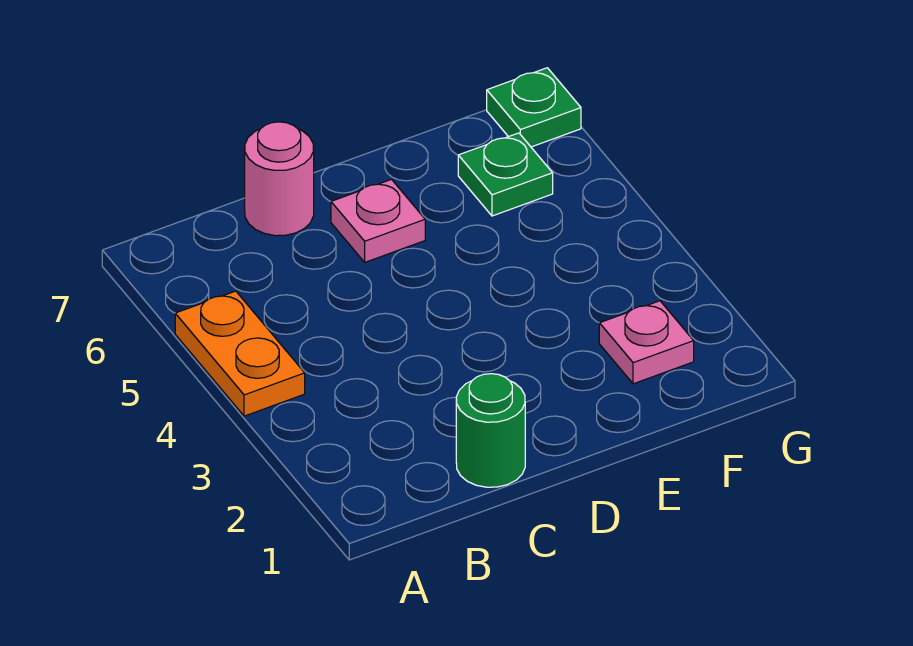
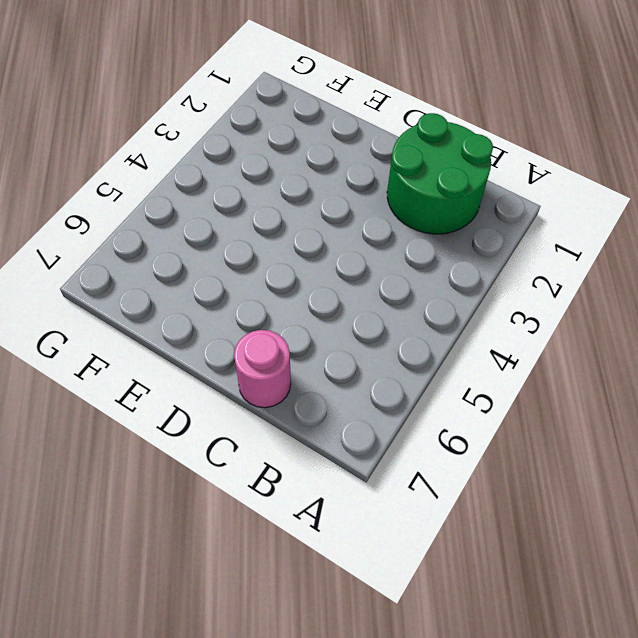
green 2x2 round brick [387,113,493,234] -> green 1x1 round brick [456,374,525,487]
none -> orange 1x2 plate [175,291,305,416]
none -> pink 1x1 plate [331,180,425,262]

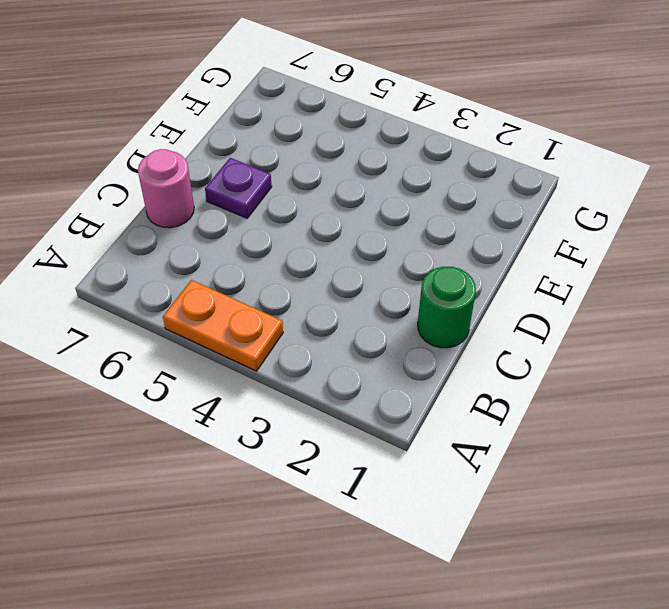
purple 1x1 plate [205,158,272,218] -> pink 1x1 plate [331,180,425,262]
none -> pink 1x1 plate [599,301,694,384]
none -> green 1x1 plate [458,133,553,216]

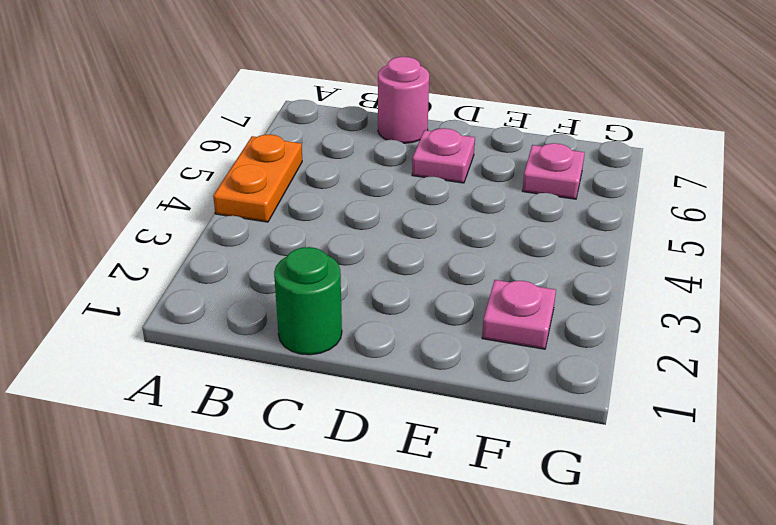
pink 1x1 plate [522,143,585,199] -> green 1x1 plate [458,133,553,216]
none -> green 1x1 plate [487,68,581,147]

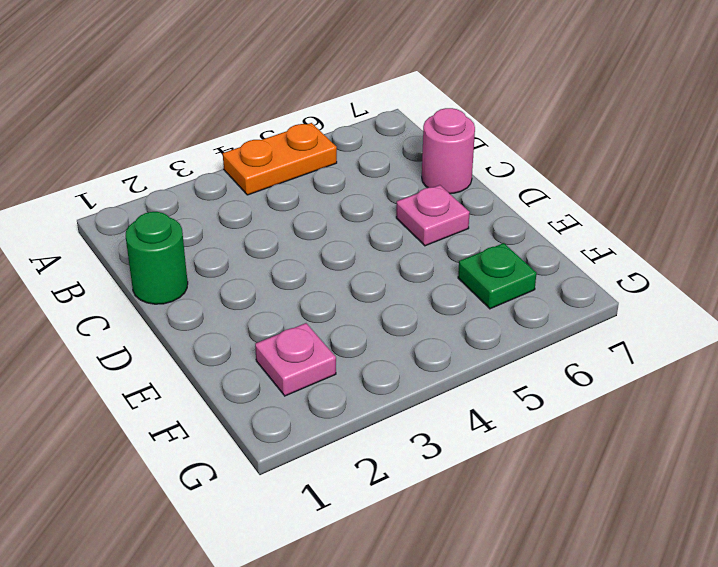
none -> green 1x1 plate [487,68,581,147]

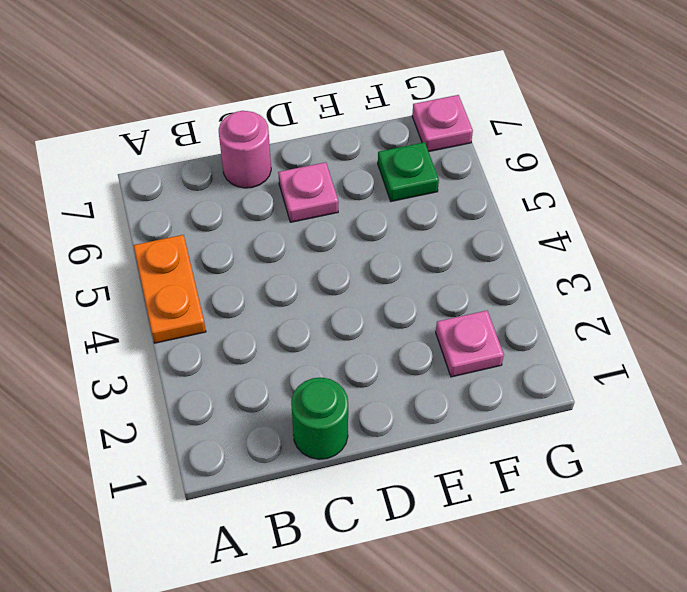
pink 1x1 plate [412,95,473,152] -> green 1x1 plate [487,68,581,147]

